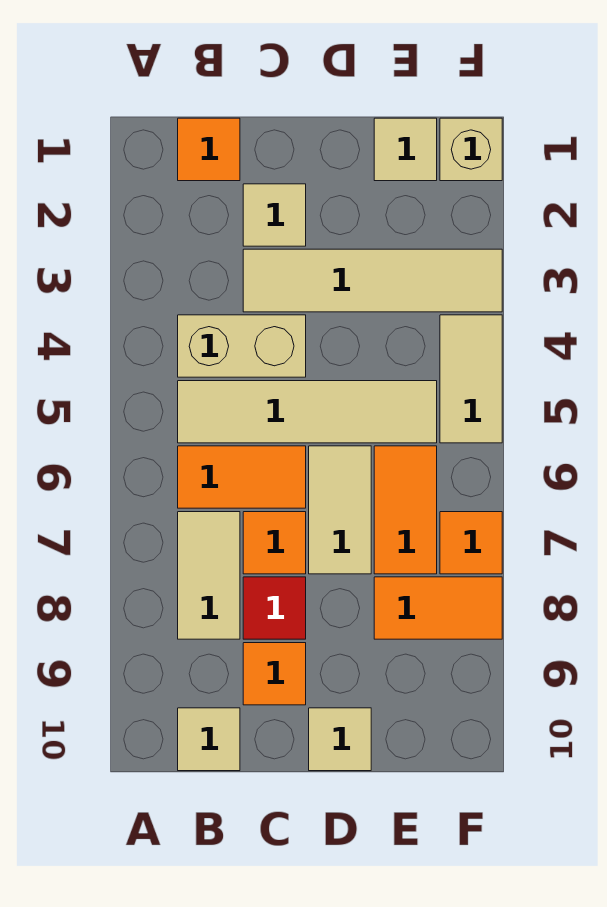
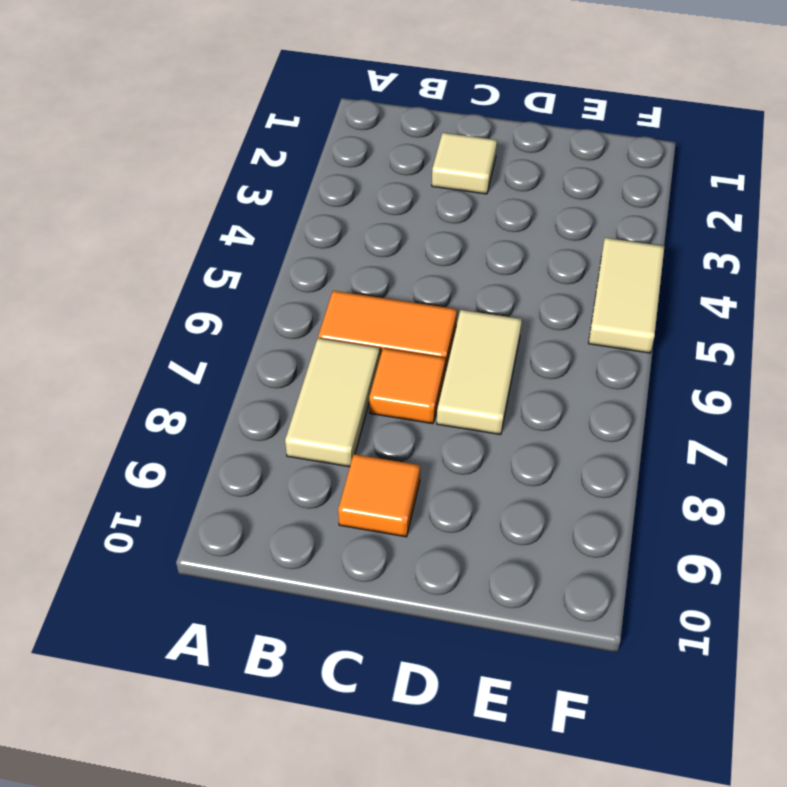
none -> orange 1x1 tile [178,118,240,181]
none -> tan 1x2 brick [178,315,306,377]
none -> tan 1x4 tile [178,381,437,443]

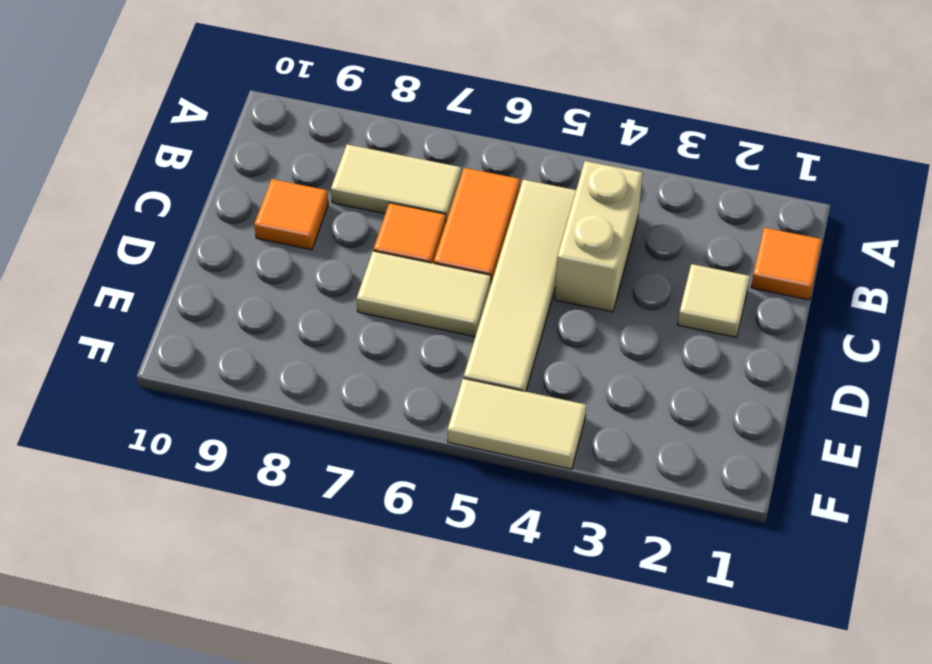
none -> tan 1x1 tile [178,708,240,771]
none -> tan 1x4 tile [243,249,502,312]
none -> red 1x1 tile [243,577,306,639]

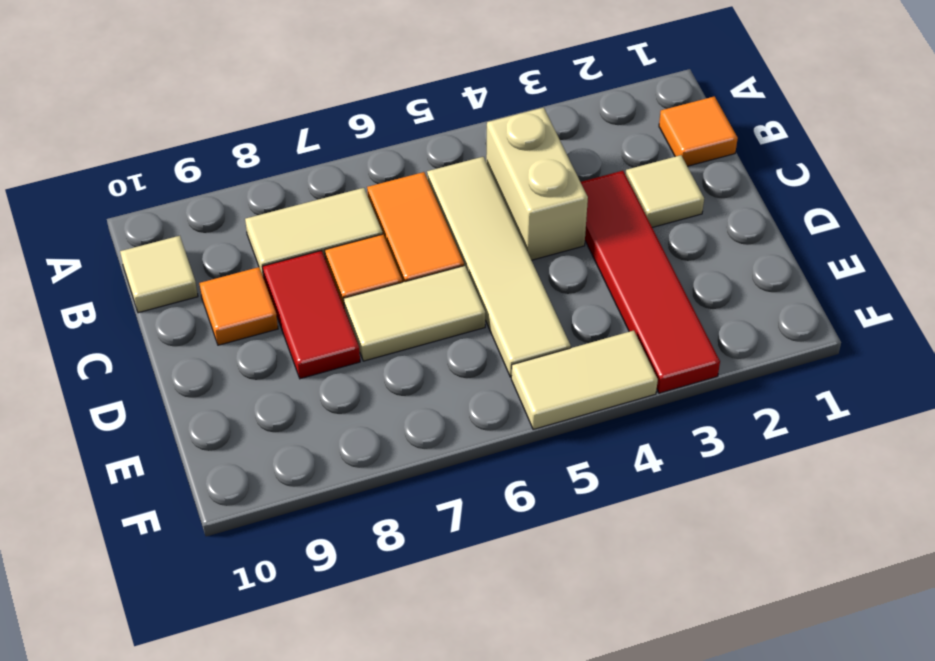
red 1x4 tile [581,171,720,393] -> tan 1x4 tile [243,249,502,312]
red 1x2 tile [262,251,360,379] -> red 1x1 tile [243,577,306,639]
none -> tan 1x1 tile [309,708,371,771]
none -> tan 1x1 tile [374,118,437,181]
none -> orange 1x2 tile [374,446,437,574]

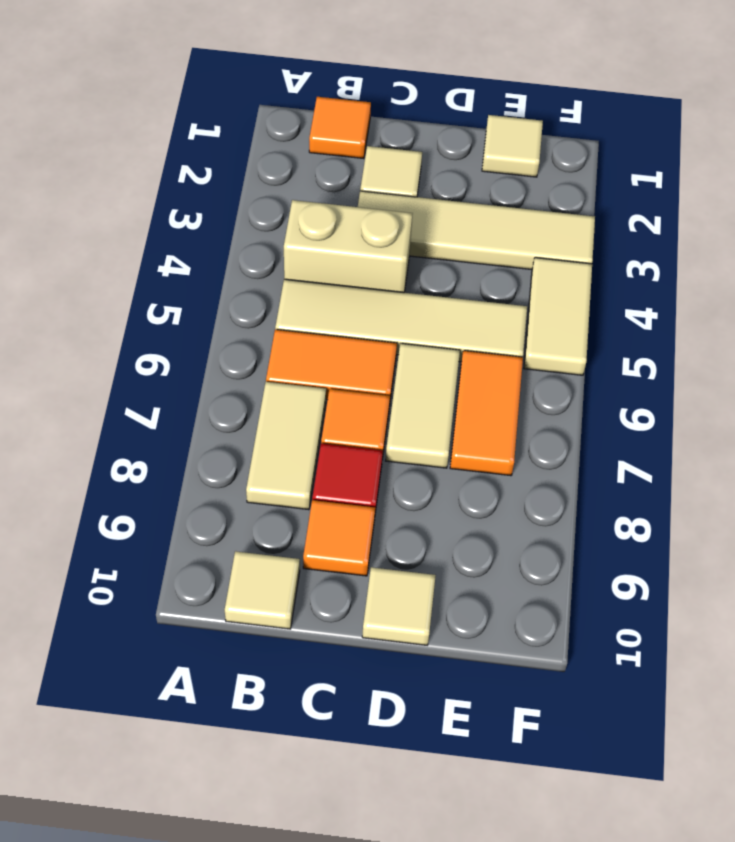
none -> orange 1x2 tile [374,577,502,639]
none -> tan 1x1 brick [440,118,502,181]
none -> orange 1x1 tile [440,512,502,574]

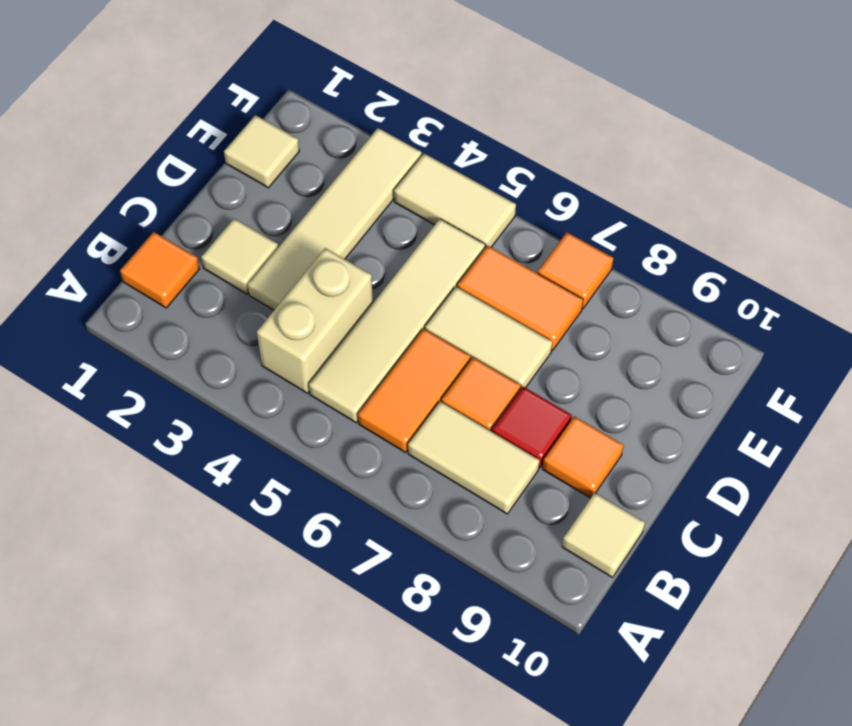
none -> tan 1x1 tile [309,708,371,771]
none -> orange 1x2 tile [374,577,502,639]
none -> tan 1x1 brick [440,118,502,181]

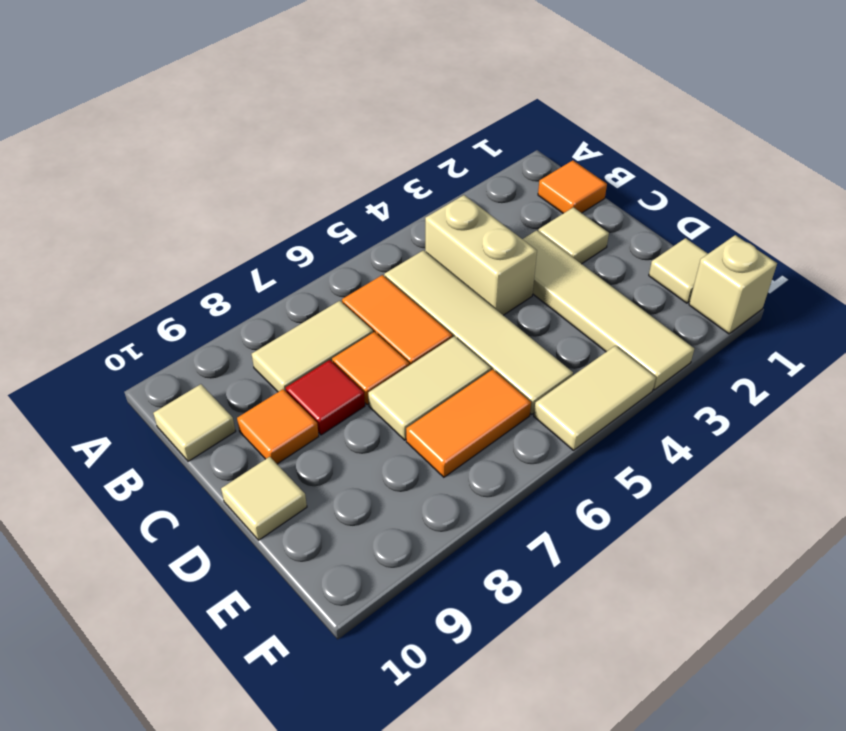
none -> orange 1x2 tile [374,577,502,639]
none -> orange 1x1 tile [440,512,502,574]

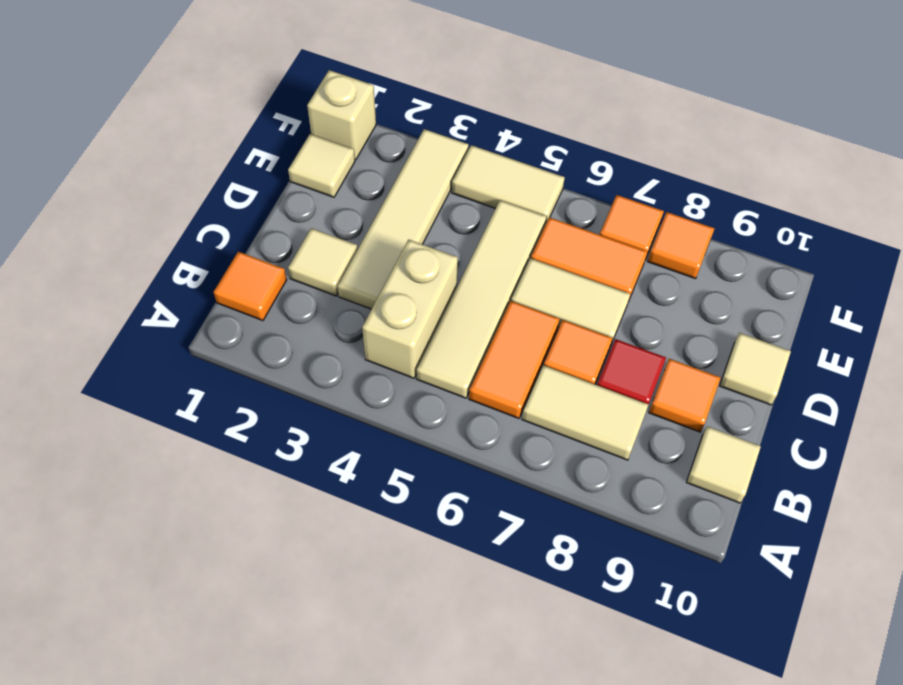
orange 1x1 tile [648,212,714,279] -> orange 1x2 tile [374,577,502,639]

